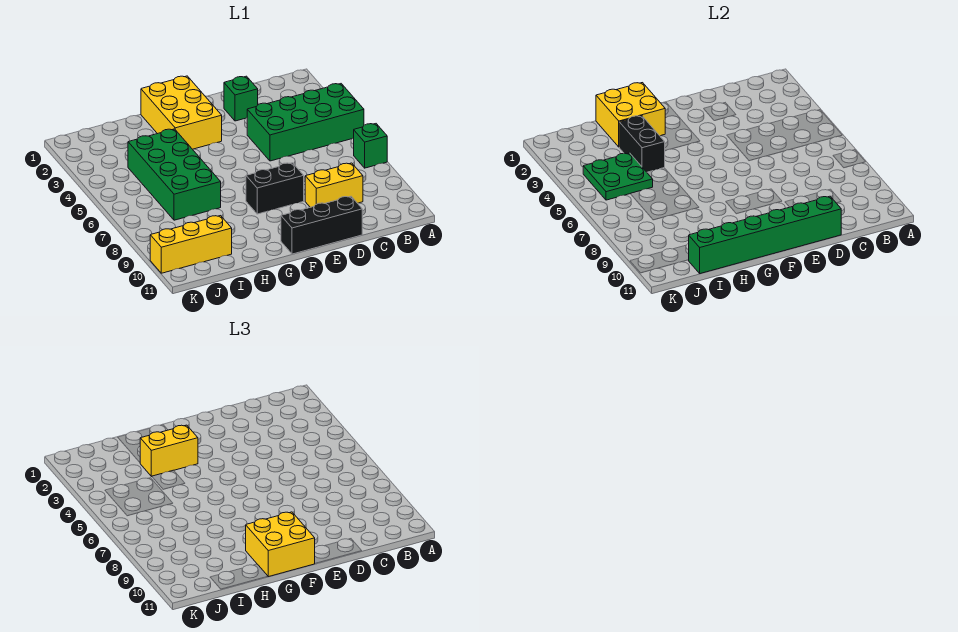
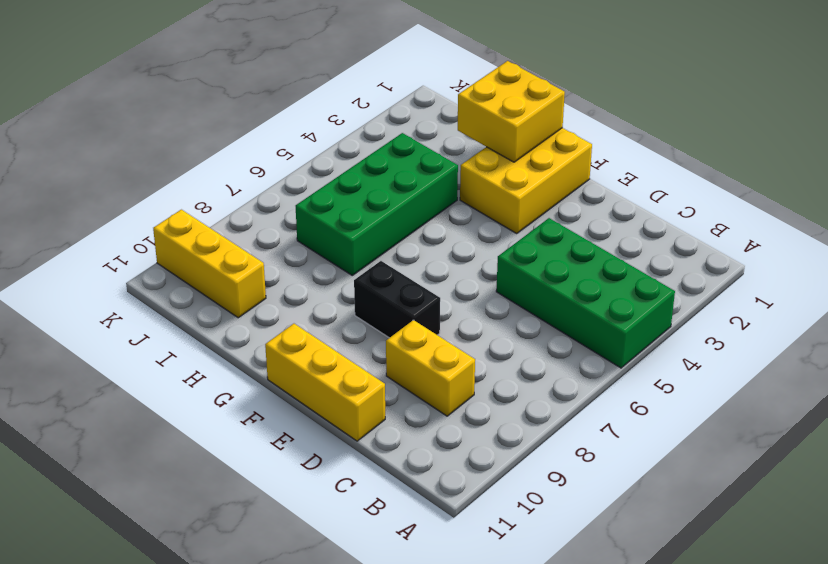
yellow 1x3 brick [265,324,385,441] -> black 1x3 brick [281,196,362,254]
none -> green 1x1 brick [354,124,387,168]
none -> green 1x1 brick [224,76,258,121]
none -> green 1x6 brick [689,196,841,274]

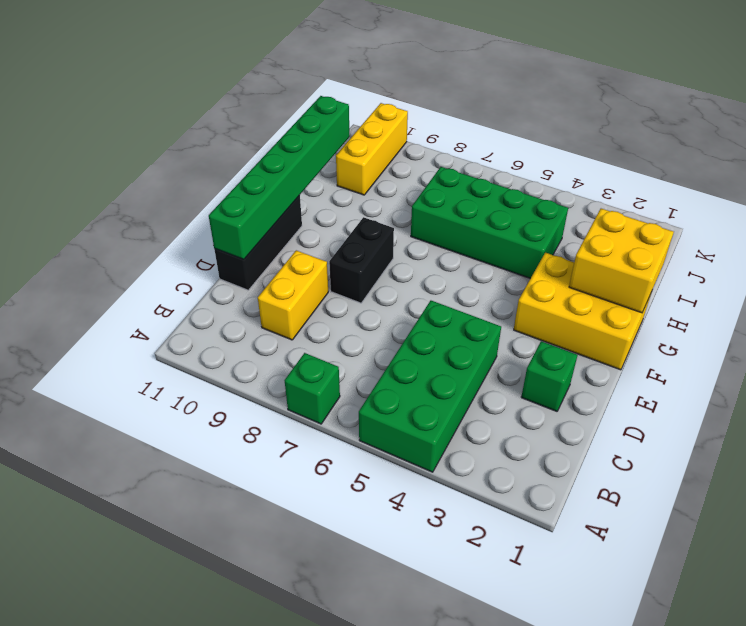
none -> black 1x2 brick [619,116,665,172]
none -> green 2x2 plate [583,153,653,200]
none -> yellow 2x2 brick [246,512,315,577]

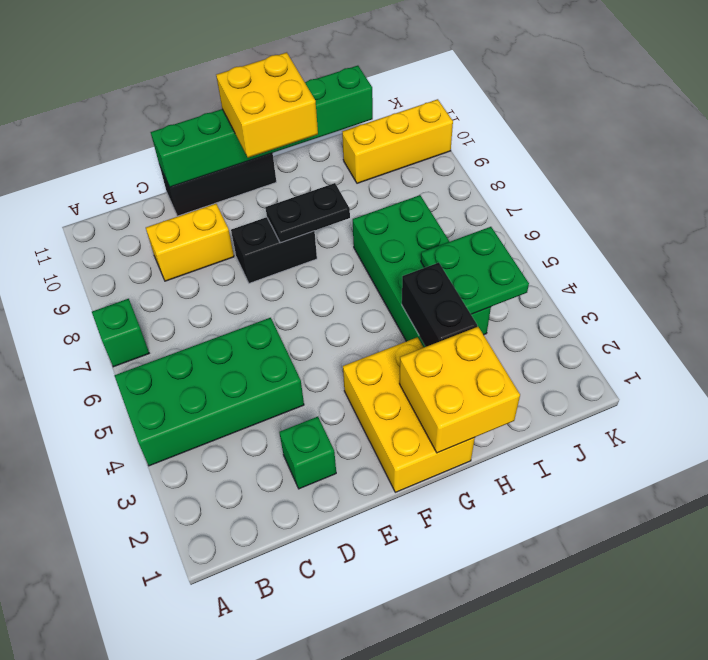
black 1x2 plate [266,183,350,243] -> none
none -> yellow 1x2 brick [140,425,198,476]

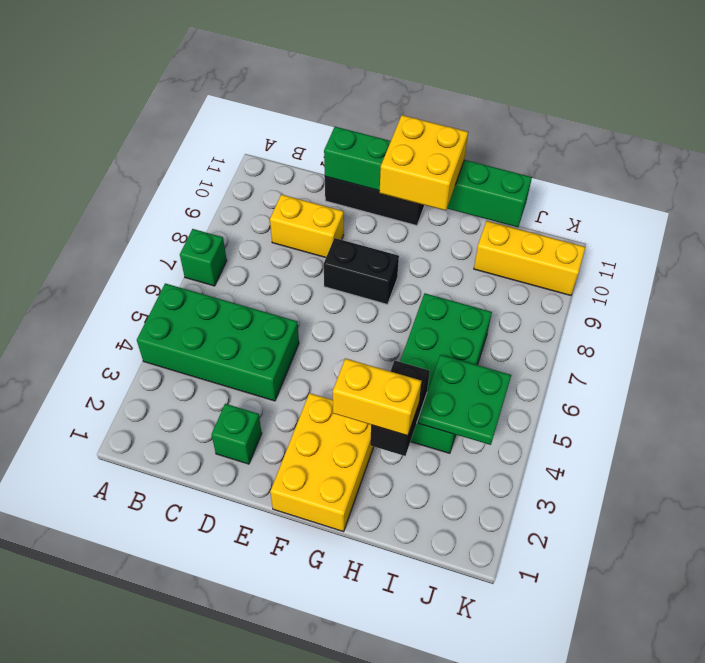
none -> yellow 2x2 brick [596,83,665,147]

